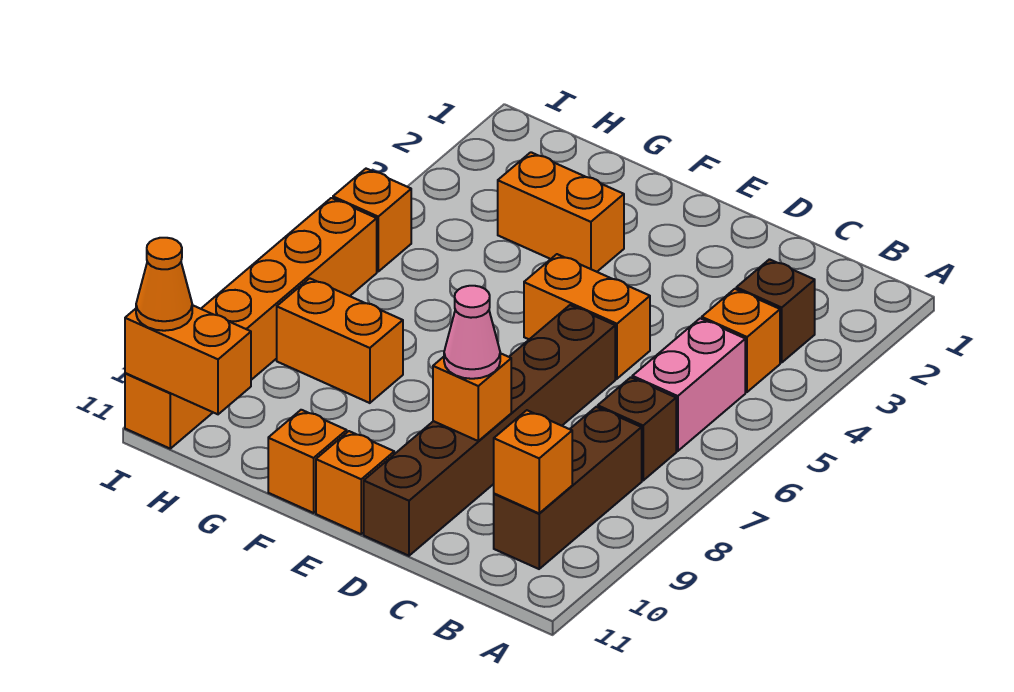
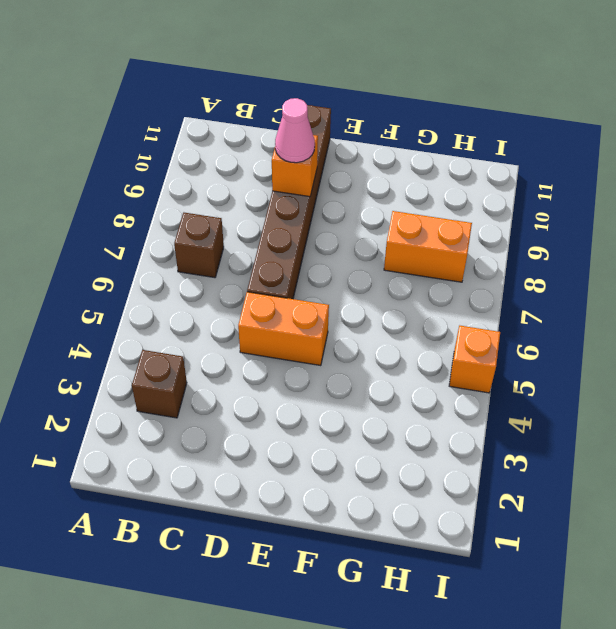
none -> orange 1x1 brick [702,289,780,392]
none -> pink 1x2 brick [632,318,745,451]
none -> brown 1x3 brick [494,407,642,569]

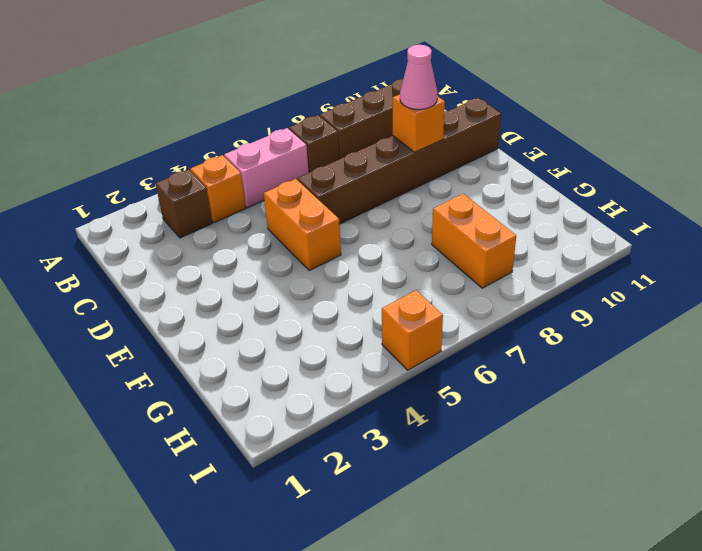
none -> orange 1x1 brick [316,431,394,534]
none -> orange 1x2 brick [498,152,624,272]
none -> orange 1x1 brick [268,410,347,513]

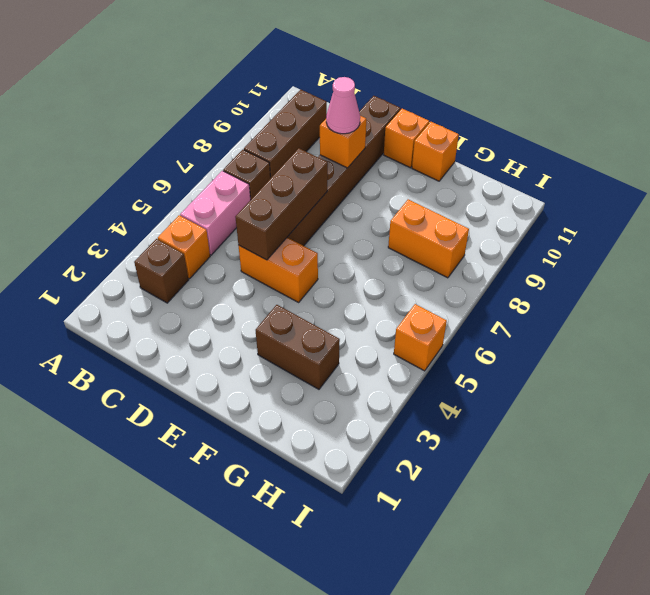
brown 1x3 brick [236,148,328,260] -> none
brown 1x2 brick [256,305,340,389] -> orange 1x2 brick [498,152,624,272]
none -> orange 1x6 brick [125,198,377,448]
none -> orange 1x1 brick [494,410,572,513]
none -> orange 1x2 brick [125,305,251,414]

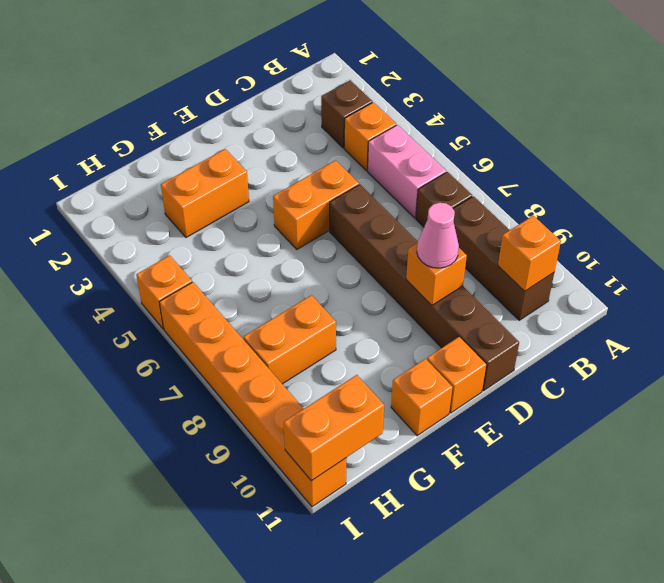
none -> orange 1x1 cone [136,238,192,331]

